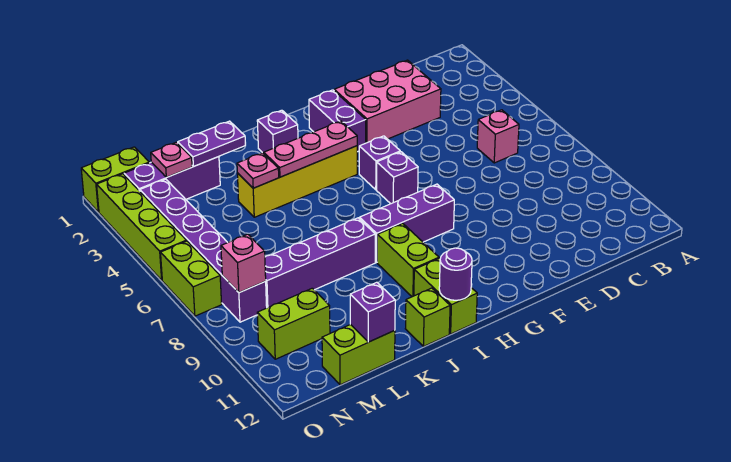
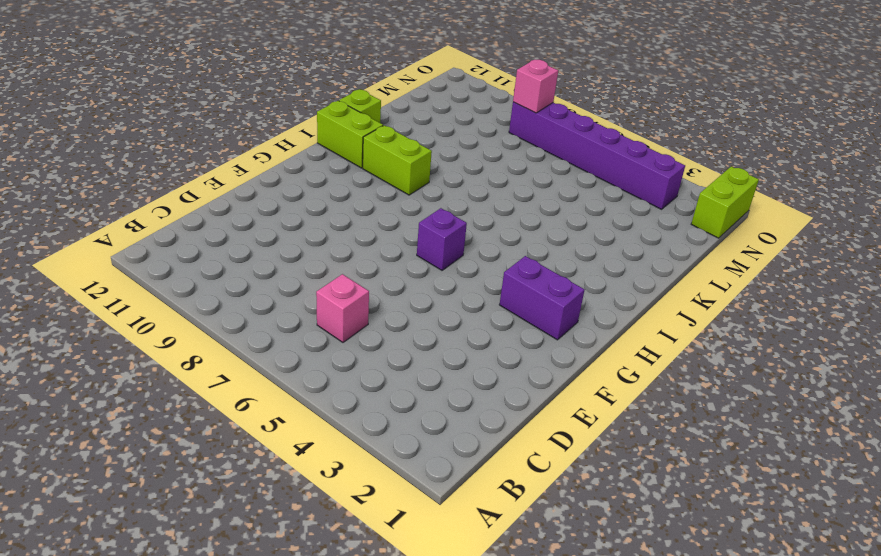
none -> pink 2x3 brick [334,60,441,143]
none -> purple 1x1 brick [359,136,400,190]
none -> purple 1x3 brick [360,184,454,262]

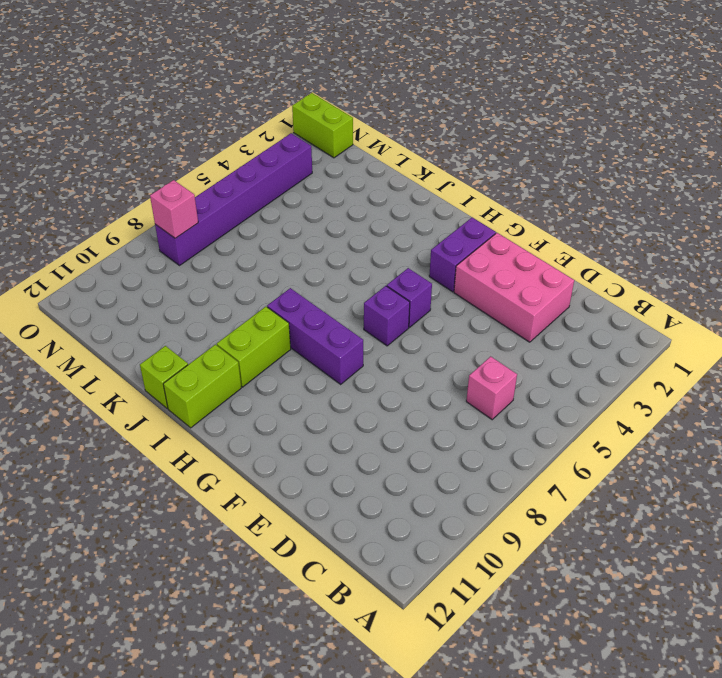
none -> yellow 1x4 brick [237,146,357,217]
none -> purple 1x1 brick [257,110,298,154]
none -> purple 1x4 brick [265,218,375,308]

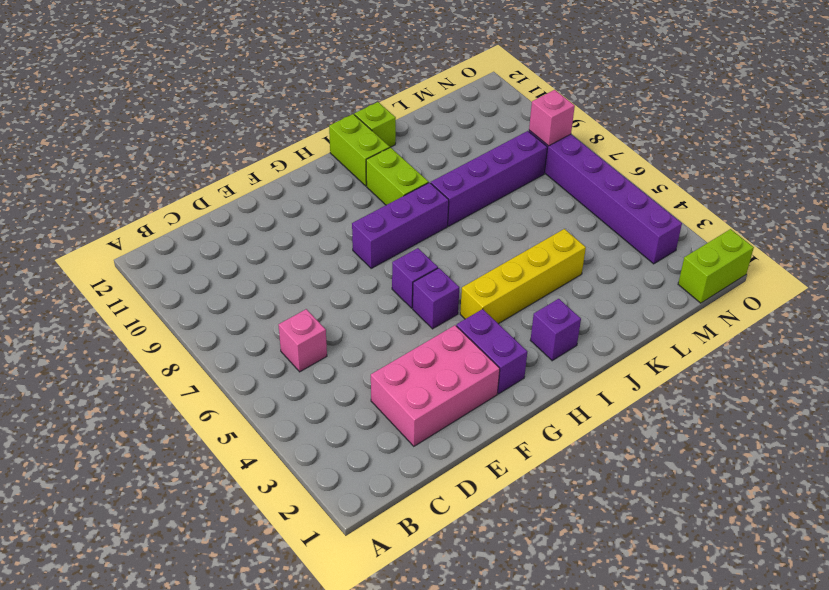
none -> purple 1x3 brick [124,157,220,199]
none -> lime 1x2 brick [322,324,395,385]
none -> lime 1x2 brick [257,288,330,359]

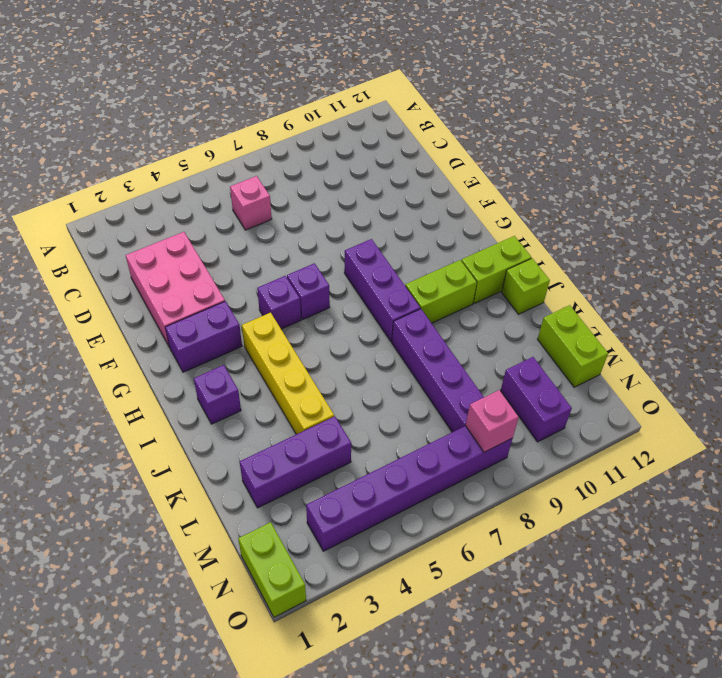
purple 1x3 brick [239,416,351,508] -> purple 1x3 brick turned to [124,157,220,199]
purple 1x2 brick [501,357,572,442] -> lime 1x2 brick [257,288,330,359]
none -> lime 1x4 brick [97,174,186,280]
none -> lime 1x2 brick [161,241,222,316]
none -> pink 1x3 plate [264,121,357,177]

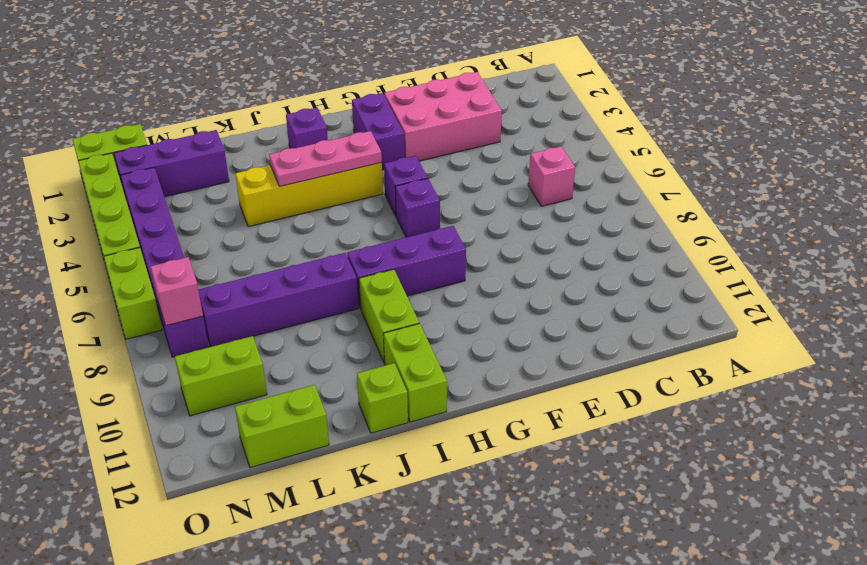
none -> purple 1x1 round brick [439,248,472,300]
none -> purple 1x2 plate [178,121,245,167]
none -> pink 1x1 plate [237,153,279,188]

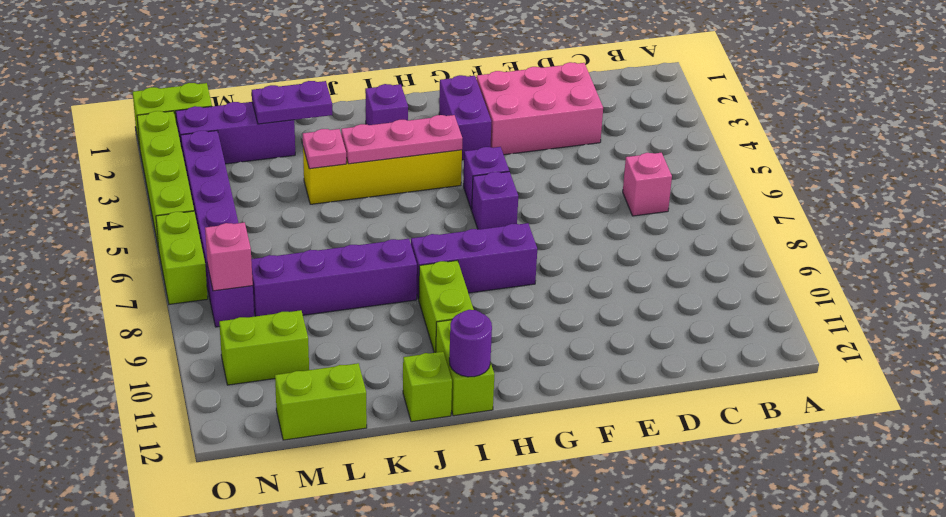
none -> purple 1x1 brick [350,282,395,342]
none -> pink 1x1 plate [151,142,192,177]

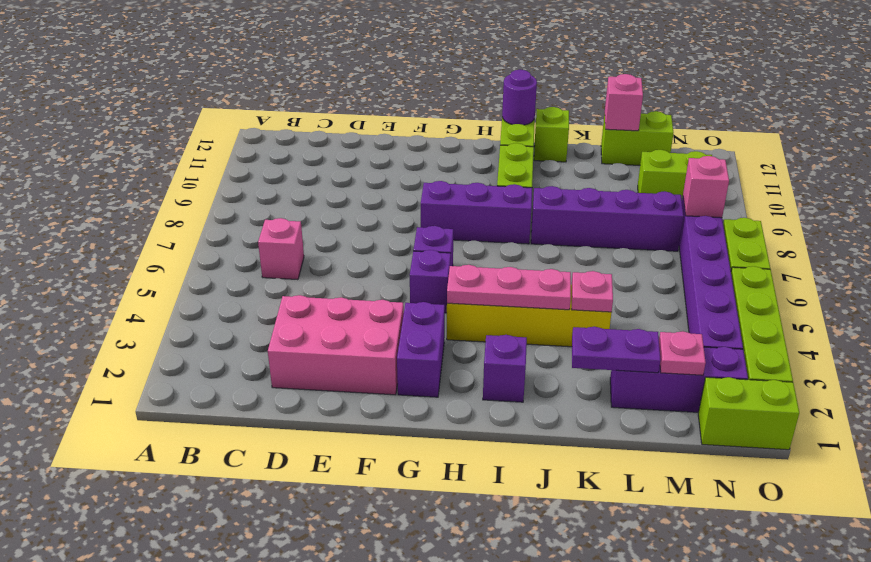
pink 1x1 brick [605,74,643,131] -> purple 1x1 brick [350,282,395,342]

